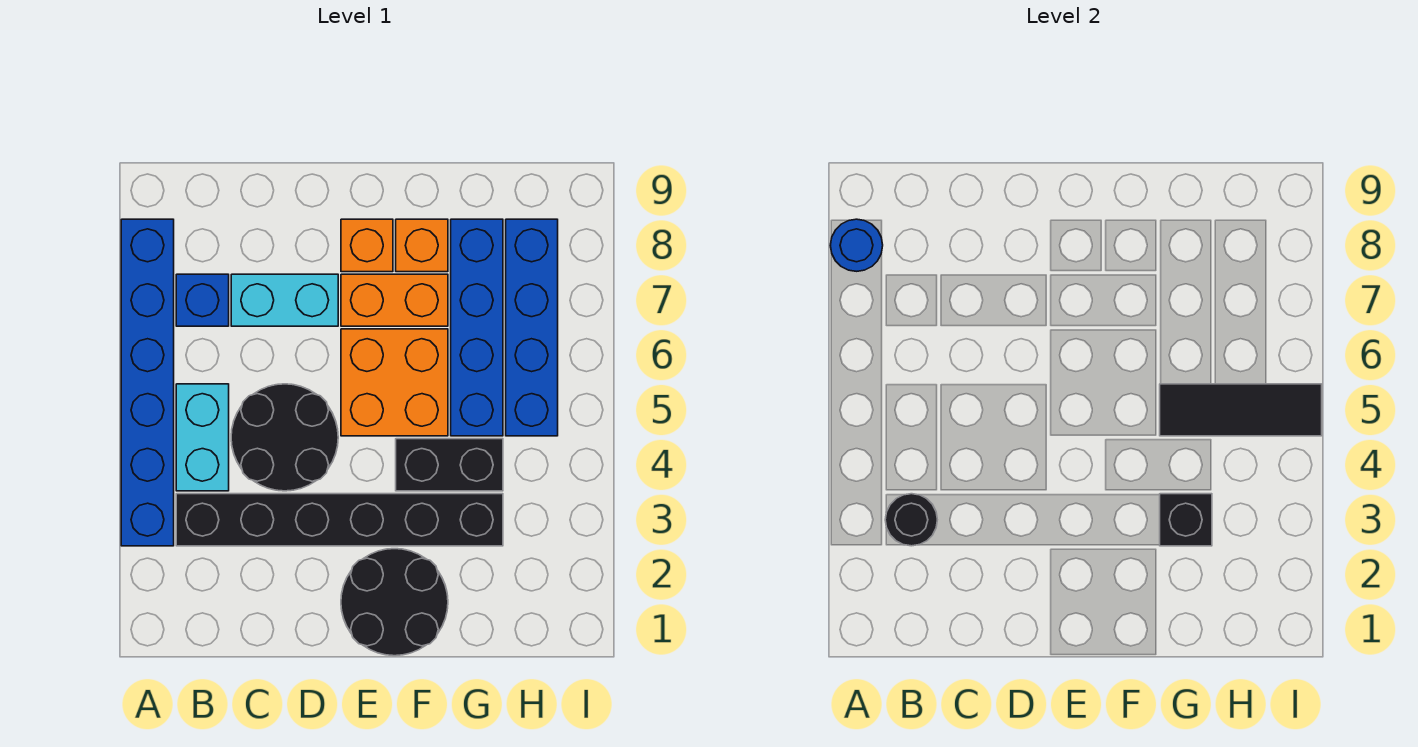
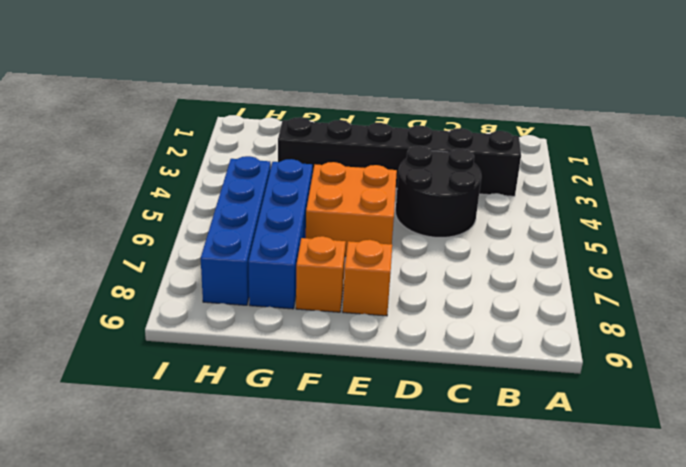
none -> blue 1x6 brick [121,219,174,546]
none -> cyan 1x2 brick [176,384,229,491]
none -> blue 1x1 brick [176,274,229,326]

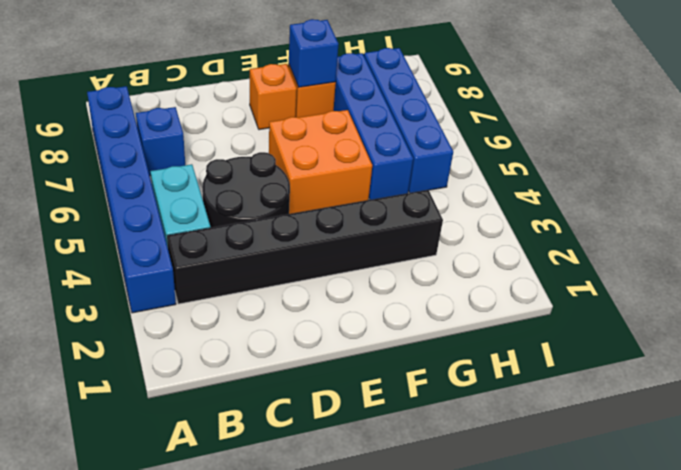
blue 1x1 brick [289,19,338,87] -> none
none -> cyan 1x2 brick [231,274,338,326]
none -> black 2x2 round brick [341,549,448,656]
none -> orange 1x2 brick [341,274,448,326]

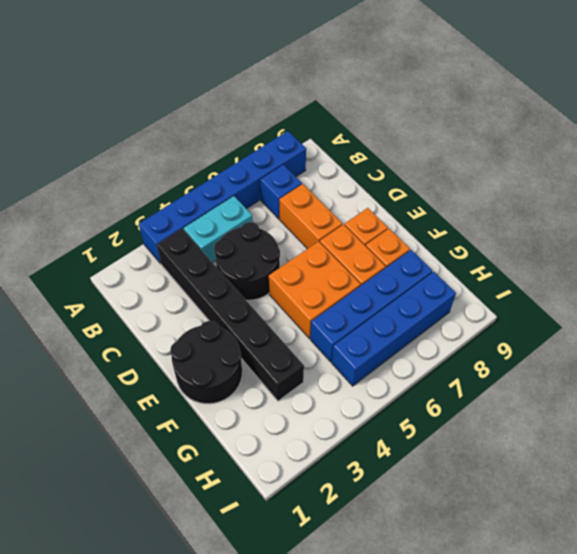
orange 1x2 brick [279,184,342,249] -> cyan 1x2 brick [231,274,338,326]
none -> black 1x2 brick [396,439,503,491]
none -> blue 1x1 round brick [830,219,883,271]
none -> black 1x1 round brick [885,494,937,546]

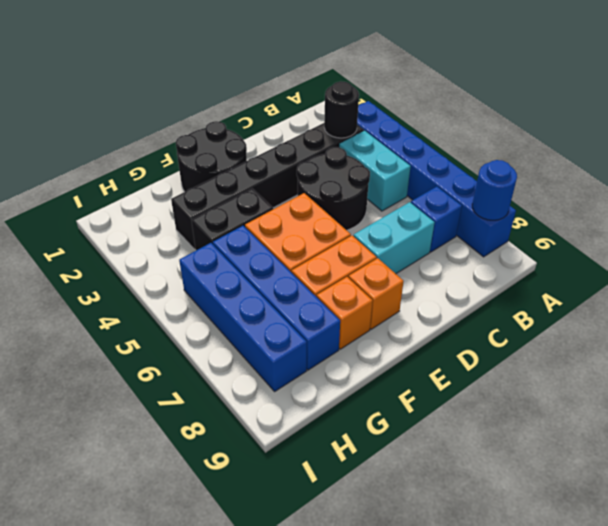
none -> black 1x1 brick [1160,494,1212,546]
none -> black 1x3 tile [1160,384,1322,436]

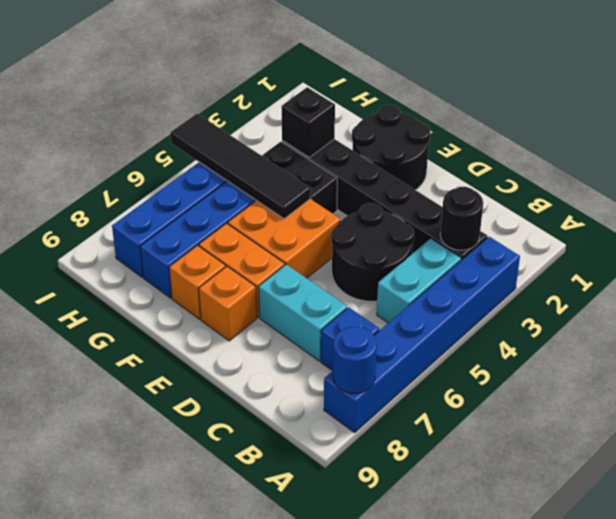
black 1x4 tile [171,114,311,219] -> black 1x3 tile [1160,384,1322,436]

